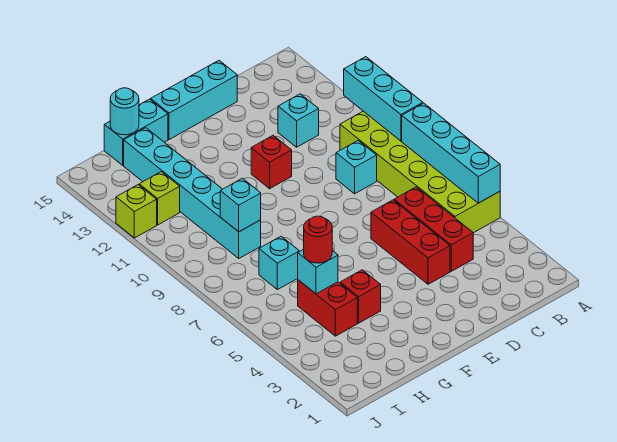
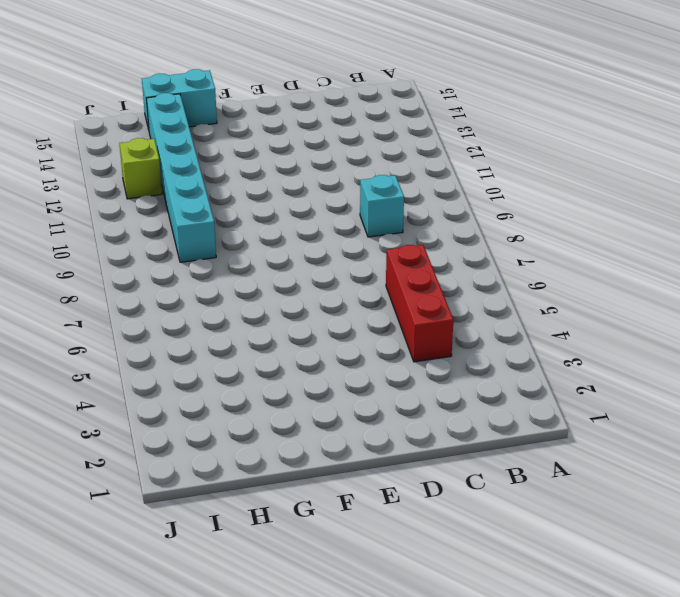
none -> lime 2x6 brick [340,111,500,233]
none -> cyan 1x1 brick [278,94,319,147]
none -> red 1x3 brick [371,200,450,284]

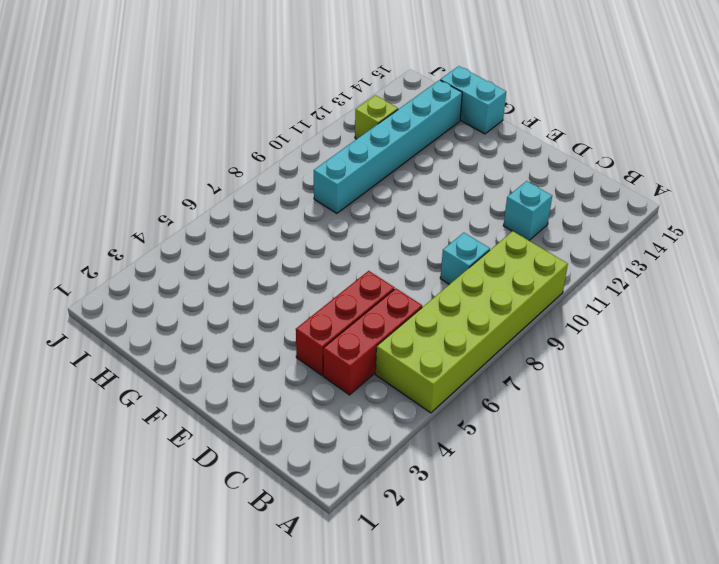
none -> cyan 1x3 brick [151,60,237,140]
none -> red 1x1 brick [251,135,292,189]
none -> red 1x1 brick [340,270,381,323]

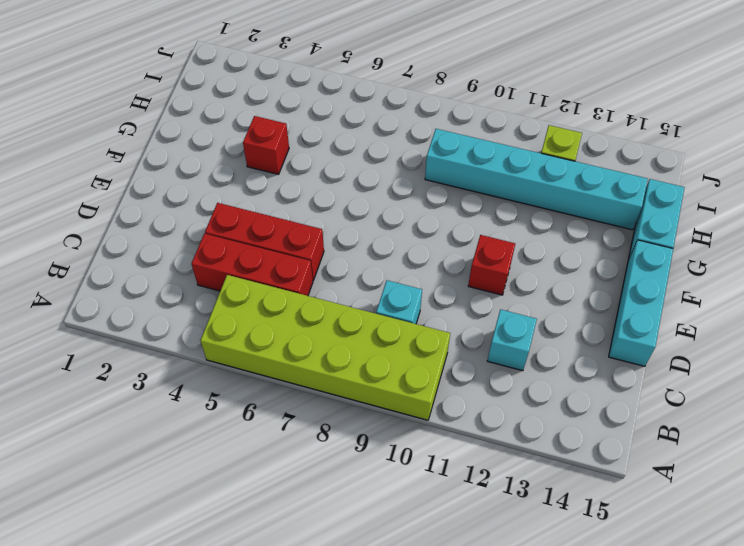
none -> red 1x2 brick [298,280,357,336]
none -> cyan 1x1 brick [259,236,299,290]
none -> lime 1x1 brick [116,185,157,238]

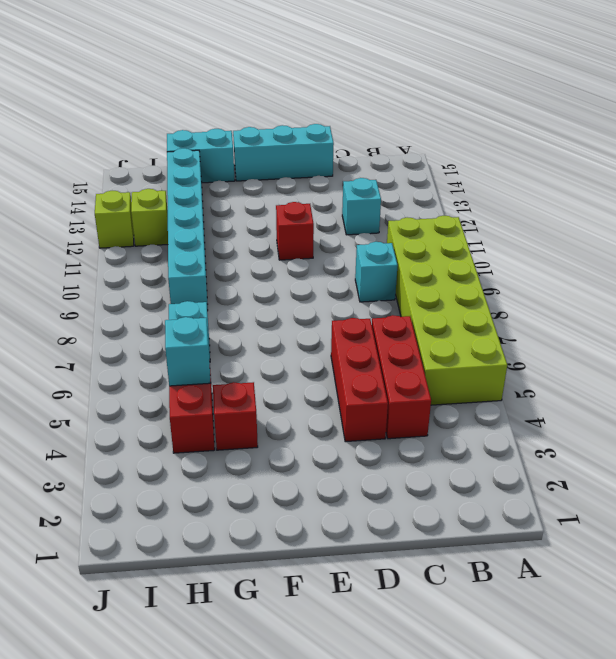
none -> cyan 1x4 brick [402,103,500,203]
none -> cyan 1x3 brick [344,57,423,141]
none -> cyan 1x1 brick [220,178,261,232]

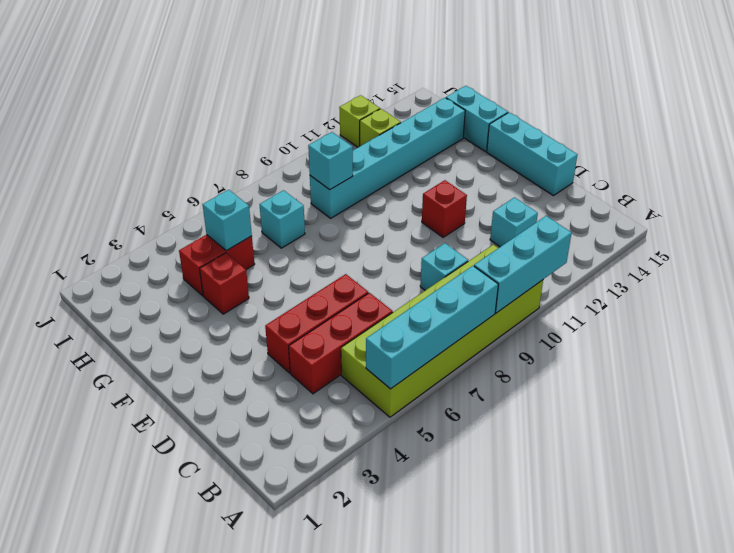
none -> cyan 1x1 round brick [110,88,139,135]
none -> red 1x1 round brick [304,216,332,263]

